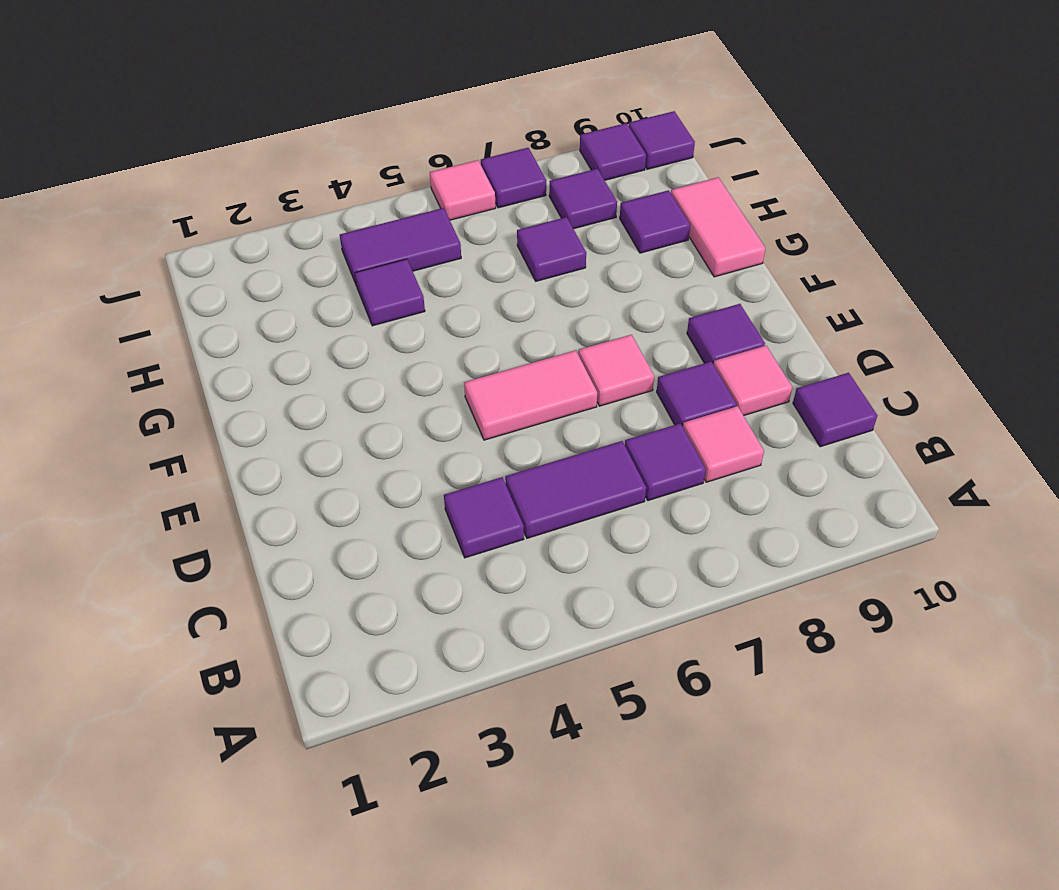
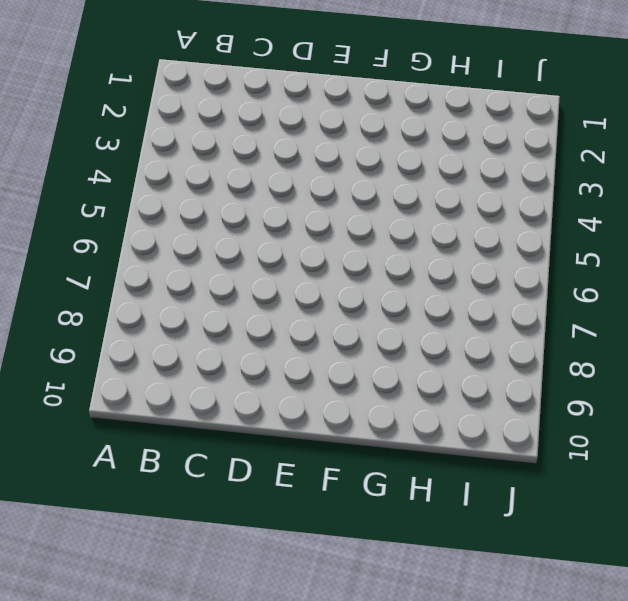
none -> purple 1x1 tile [444,477,524,558]
none -> purple 1x2 tile [505,441,646,538]
none -> purple 1x1 tile [625,423,706,501]

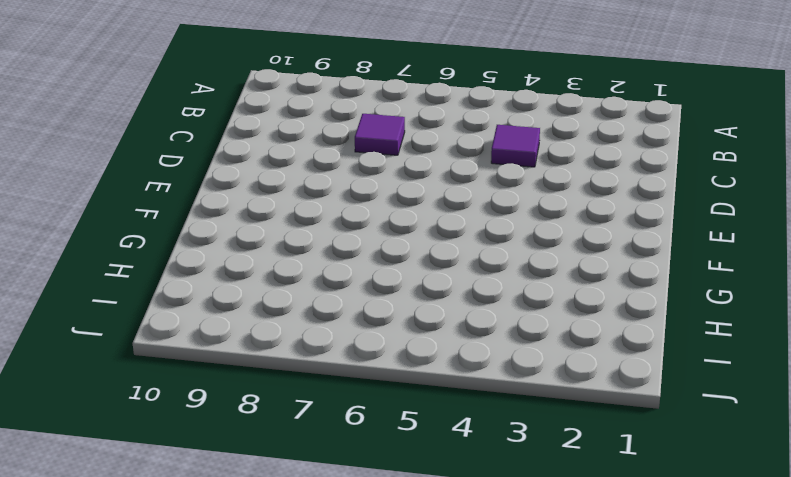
none -> purple 1x2 tile [505,441,646,538]
none -> pink 1x1 tile [683,406,764,482]
none -> purple 1x1 tile [793,373,877,447]

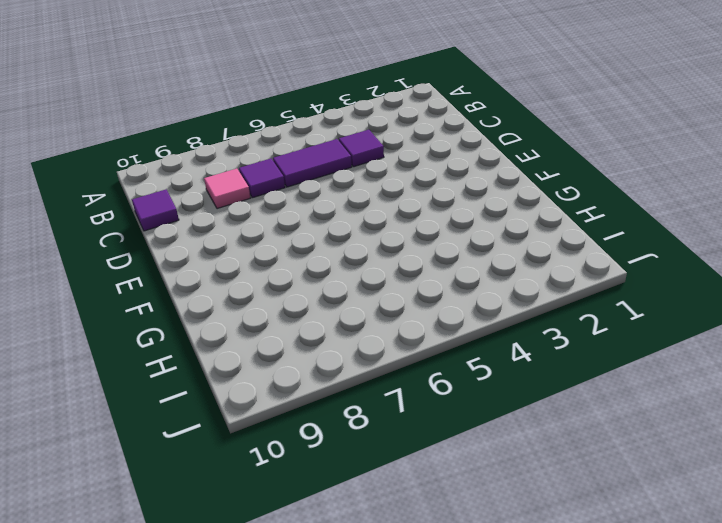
none -> purple 1x1 tile [657,362,736,427]
none -> pink 1x1 tile [713,346,792,416]
none -> pink 1x2 tile [464,350,597,440]

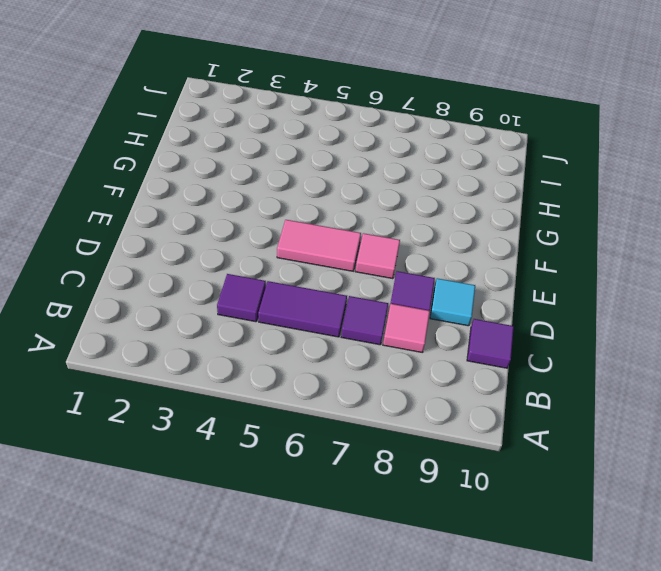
cyan 1x1 tile [430,278,475,326] -> pink 1x1 tile [713,346,792,416]
none -> purple 1x1 tile [687,304,765,364]
none -> pink 1x2 tile [671,177,766,277]
none -> purple 1x1 tile [355,259,425,326]

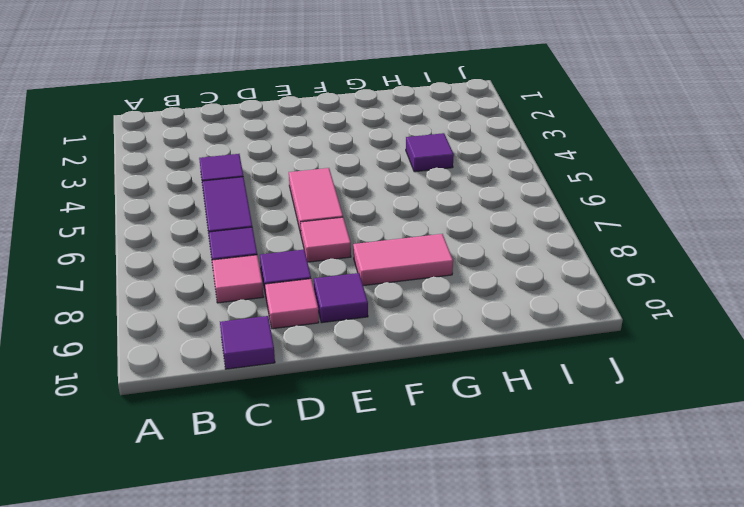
pink 1x2 tile [353,234,453,286] -> pink 1x2 tile moved to [671,177,766,277]
none -> purple 1x1 tile [517,217,586,281]
none -> purple 1x1 tile [620,190,690,253]
none -> purple 1x2 tile [340,208,461,286]

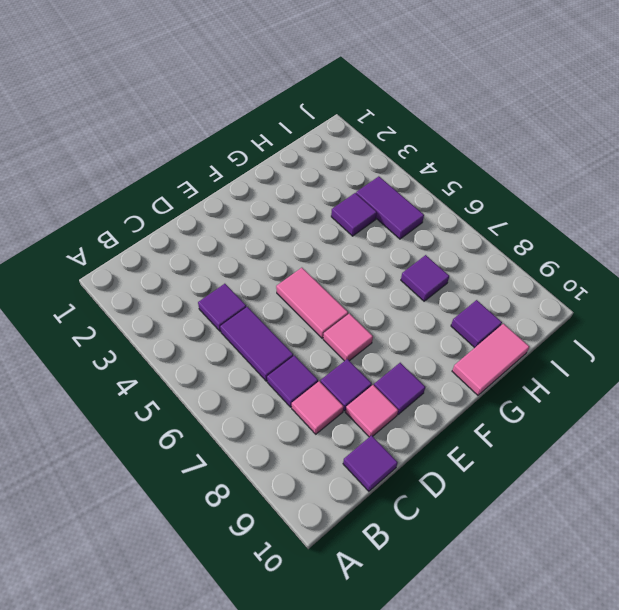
none -> purple 1x1 tile [549,169,617,229]
none -> pink 1x1 tile [430,160,496,220]
none -> purple 1x1 tile [481,148,546,208]

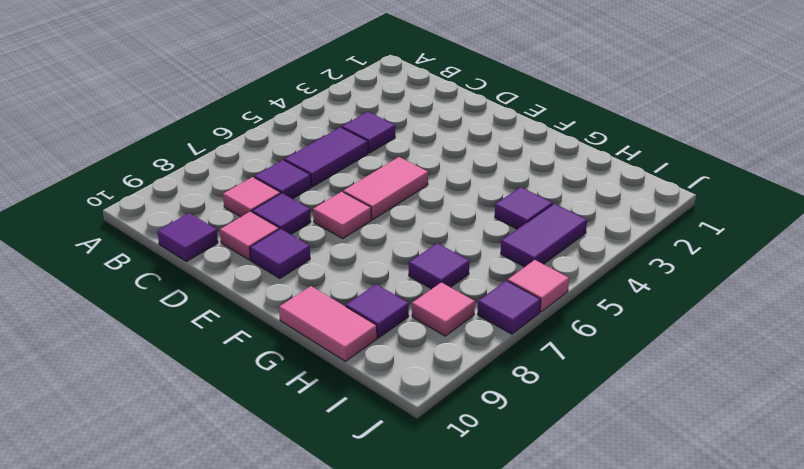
pink 1x1 tile [412,282,475,336] -> purple 1x1 tile [549,169,617,229]
none -> purple 1x1 tile [580,123,646,180]
none -> purple 1x1 tile [629,111,695,169]

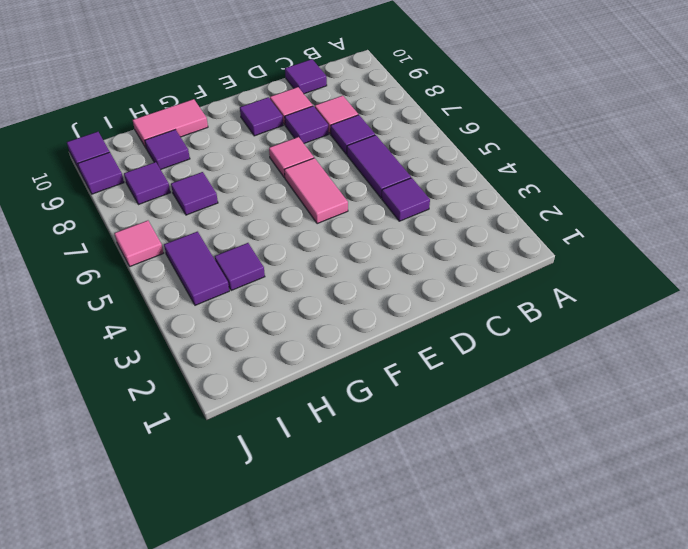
none -> purple 1x1 tile [481,148,546,208]

